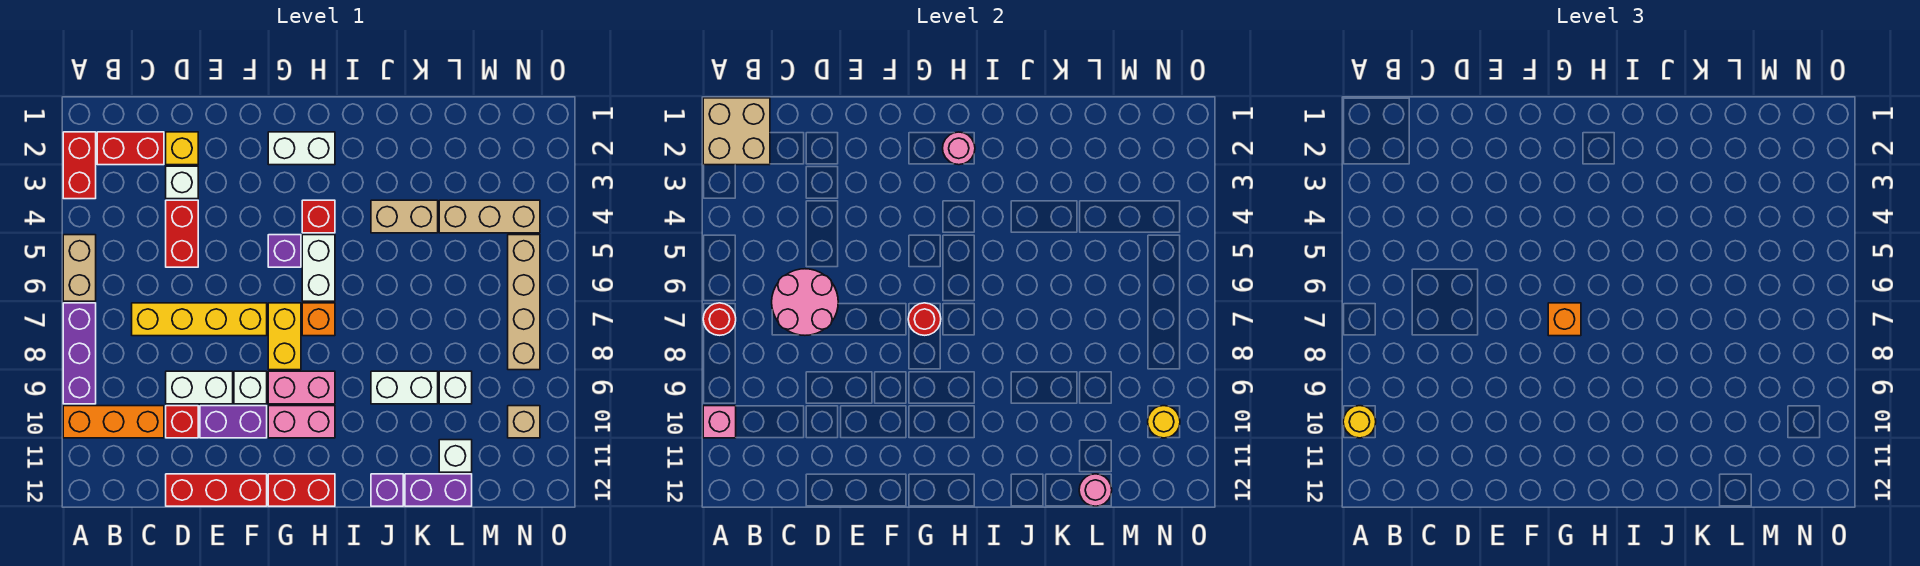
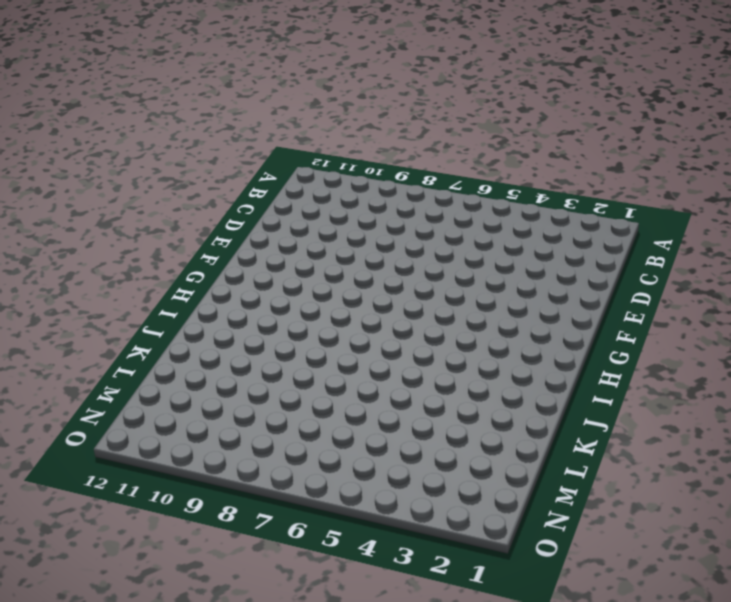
none -> red 1x2 brick [63,132,96,199]
none -> tan 1x2 brick [63,235,96,301]
none -> purple 1x3 brick [63,303,96,404]
none -> orange 1x3 brick [63,406,164,438]

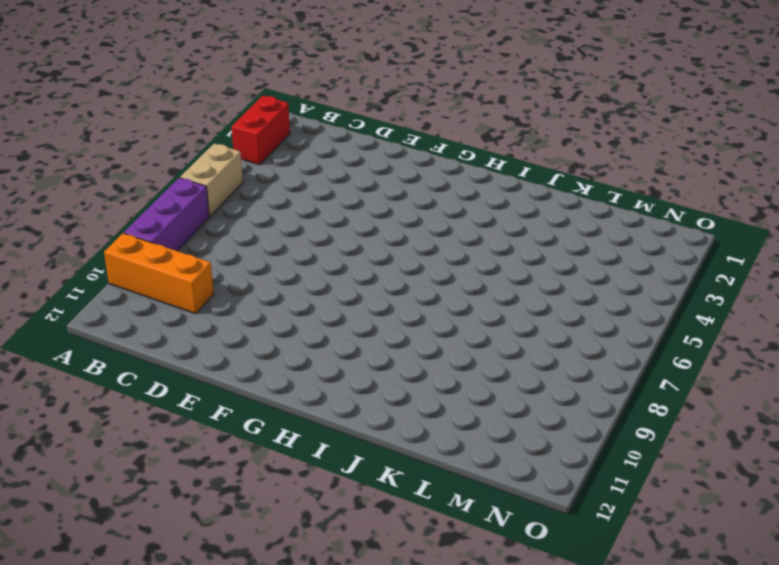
none -> red 1x2 brick [97,132,164,165]
none -> yellow 1x4 brick [132,303,267,336]
none -> yellow 1x1 brick [166,132,198,165]
none -> white 1x1 brick [166,166,198,199]

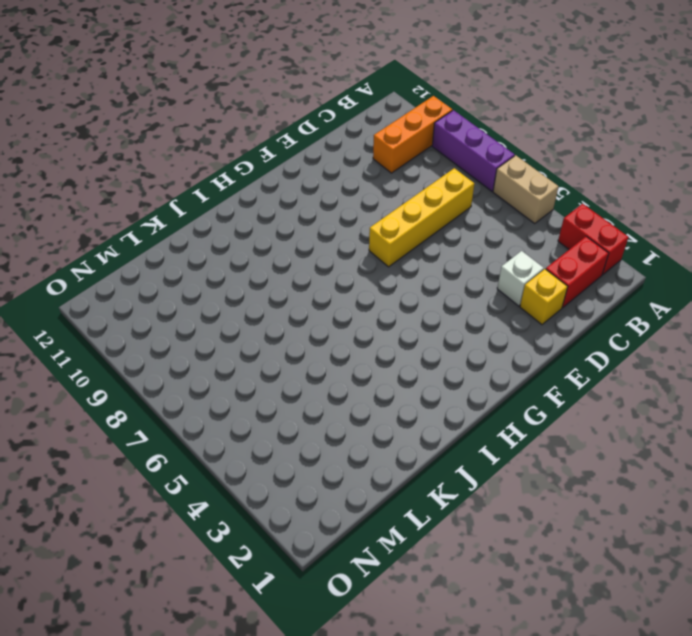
none -> red 1x2 brick [166,200,198,267]
none -> white 1x2 brick [166,371,233,404]
none -> red 1x1 brick [166,406,198,438]
none -> red 1x3 brick [166,474,267,506]

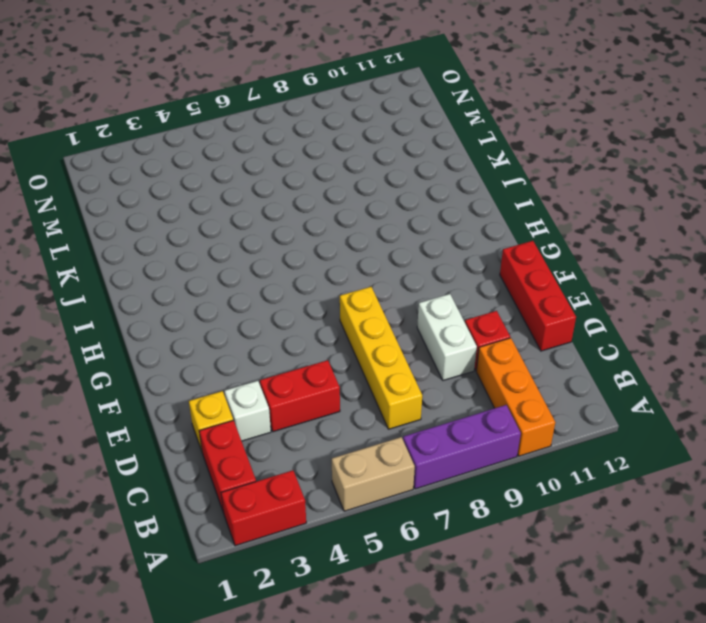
none -> purple 1x2 brick [200,406,267,438]
none -> white 1x1 brick [234,371,267,404]
none -> white 1x2 brick [268,132,335,165]
none -> purple 1x1 brick [268,235,301,267]

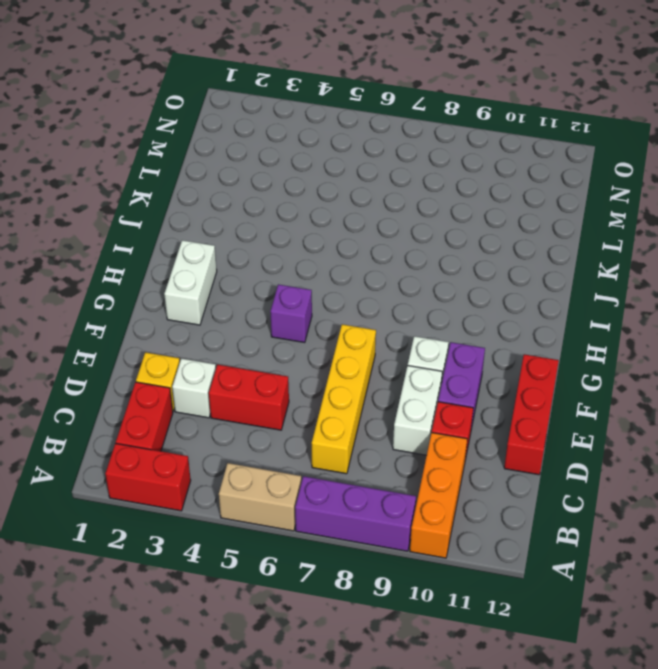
none -> yellow 1x2 brick [268,303,301,370]
none -> pink 1x2 brick [268,371,335,404]
none -> pink 1x2 brick [268,406,335,438]
none -> red 1x2 brick [268,474,335,506]

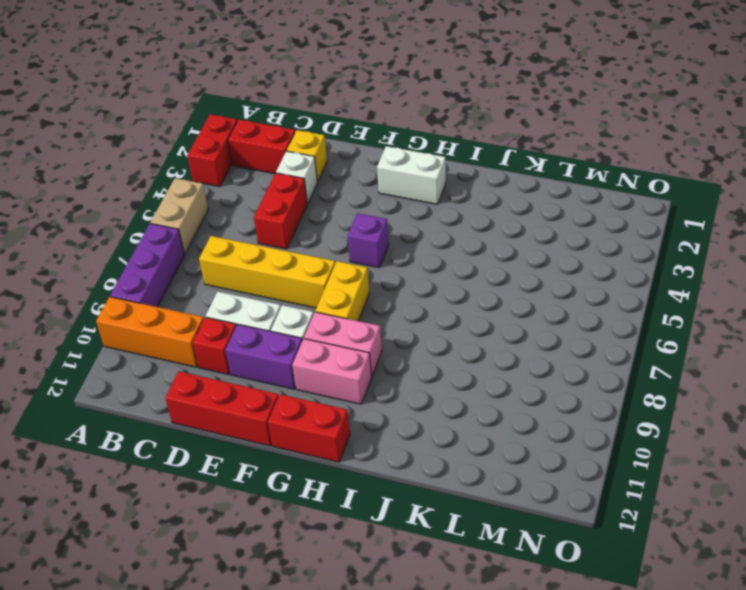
none -> red 1x1 brick [302,200,335,233]
none -> white 1x2 brick [302,235,335,301]
none -> orange 1x1 brick [302,303,335,336]
none -> tan 1x2 brick [371,200,438,233]

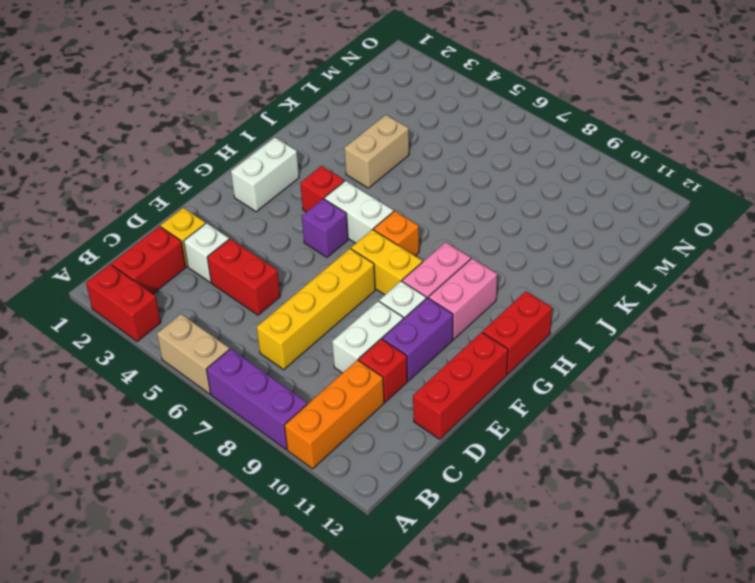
none -> white 1x2 brick [371,371,438,404]
none -> purple 1x1 brick [371,474,403,506]
none -> purple 1x2 brick [405,474,472,506]
none -> tan 1x3 brick [439,200,540,233]

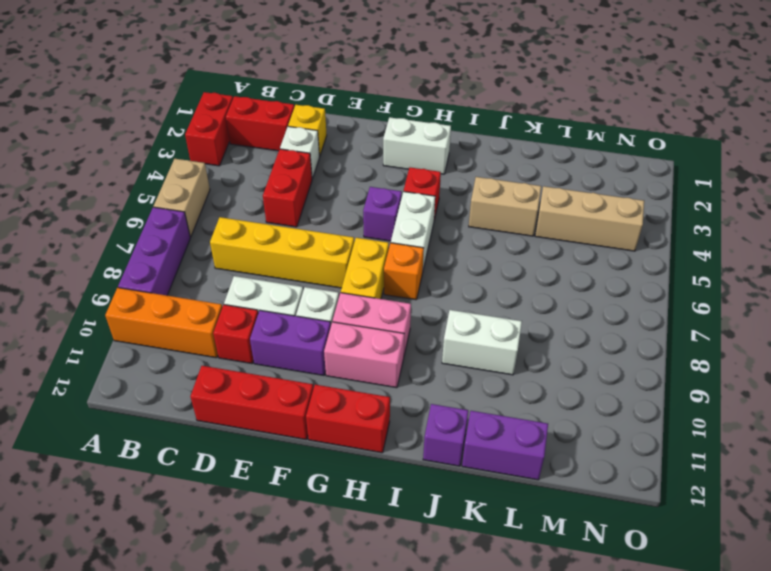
none -> white 1x1 brick [439,371,472,404]
none -> white 1x1 brick [439,440,472,472]
none -> tan 1x4 brick [508,235,540,370]
none -> tan 1x1 brick [508,406,540,438]

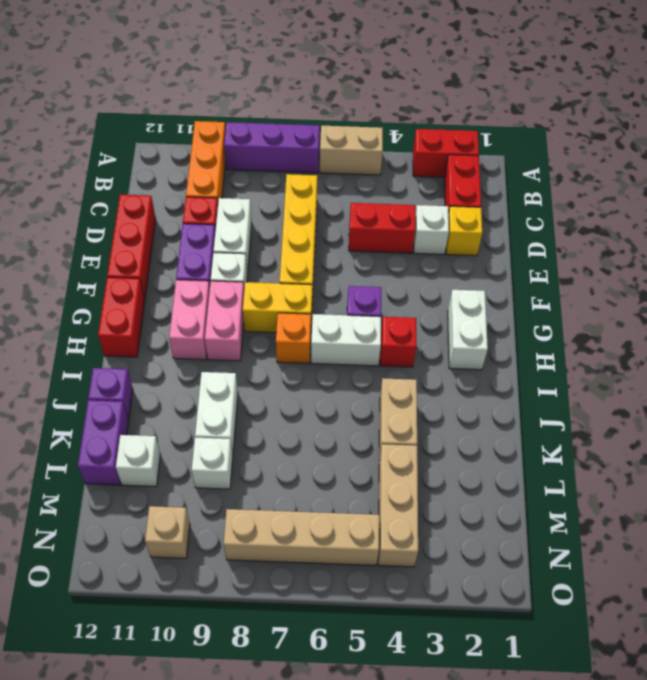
none -> tan 2x2 brick [703,98,770,165]
none -> red 1x1 round brick [703,303,736,335]
none -> pink 1x1 brick [703,406,736,438]
none -> pink 2x2 round brick [772,269,838,335]

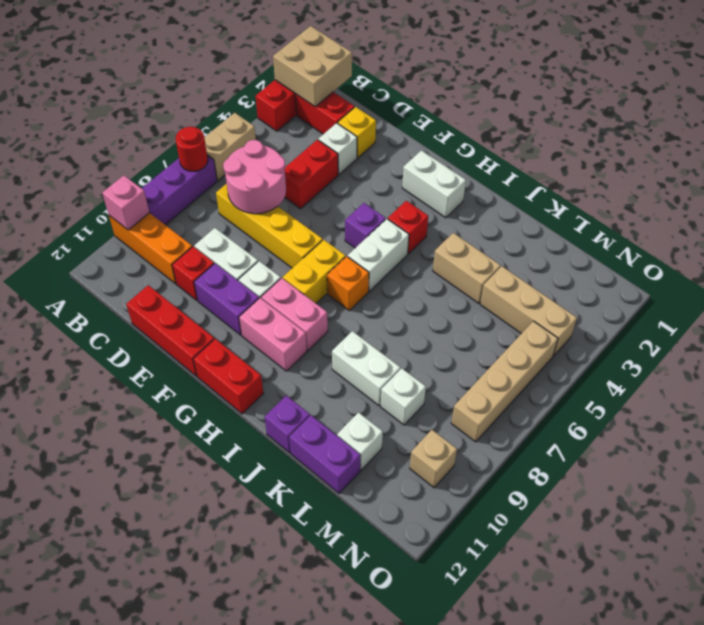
none -> red 1x1 round brick [908,303,941,335]
none -> pink 1x1 round brick [943,132,975,165]
none -> pink 1x1 round brick [1079,474,1112,506]
none -> yellow 1x1 round brick [1148,406,1180,438]

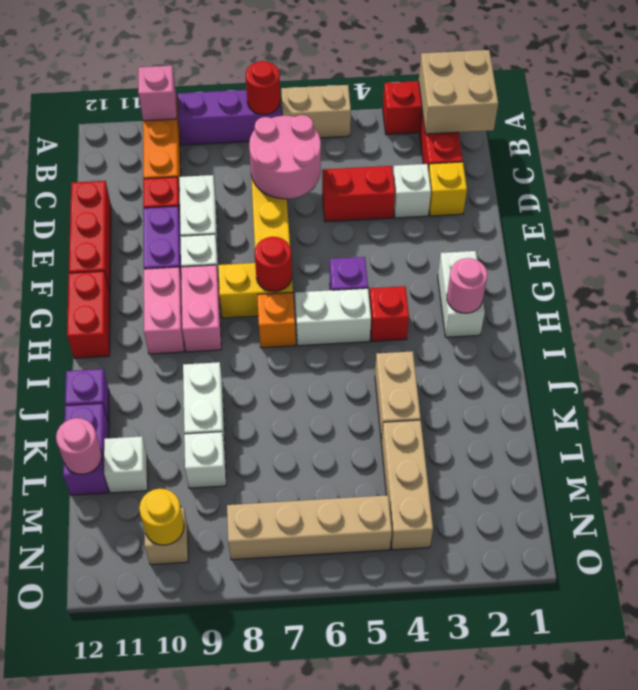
none -> yellow 1x1 round brick [1343,406,1376,438]
none -> orange 1x1 brick [1548,303,1581,336]

